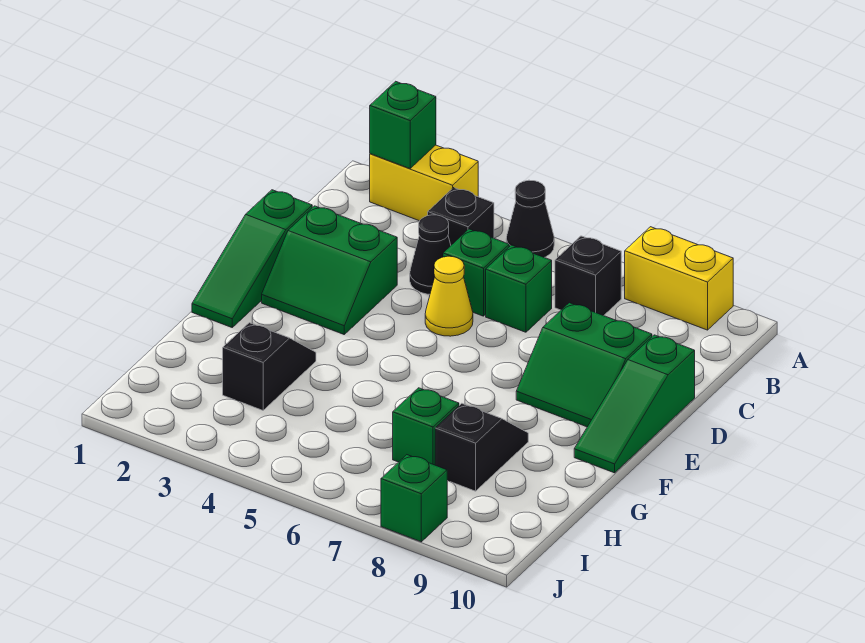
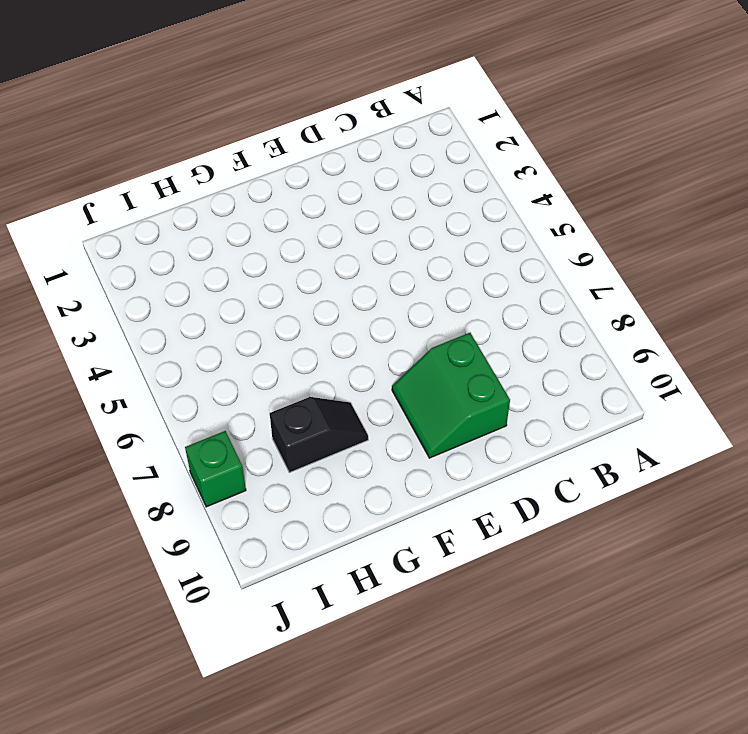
none -> yellow 1x2 brick [370,145,478,221]
none -> black 1x1 cone [506,180,554,257]
none -> yellow 1x2 brick [625,227,733,330]

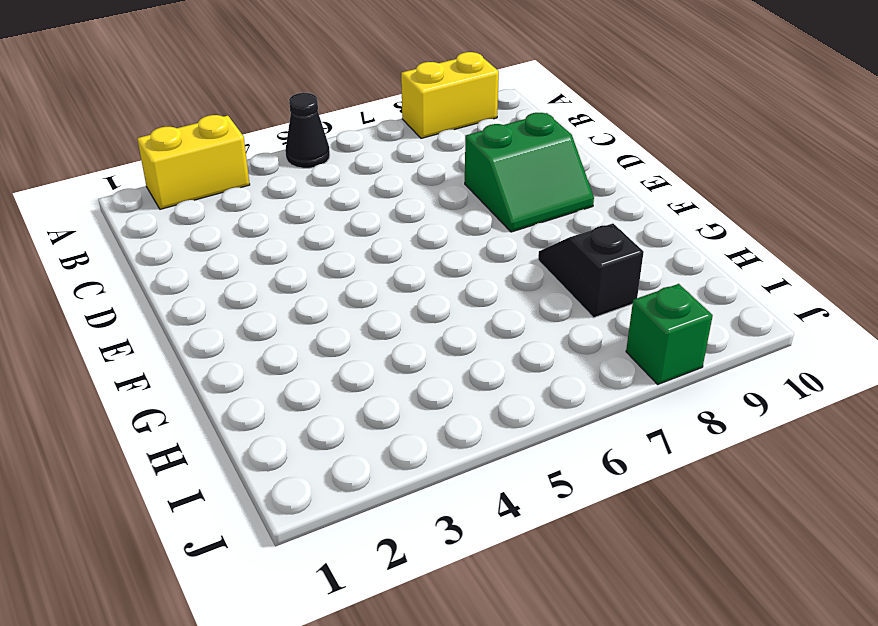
none -> black 1x1 brick [428,188,494,245]
none -> black 1x1 brick [555,236,621,316]
none -> black 1x1 cone [410,215,451,294]

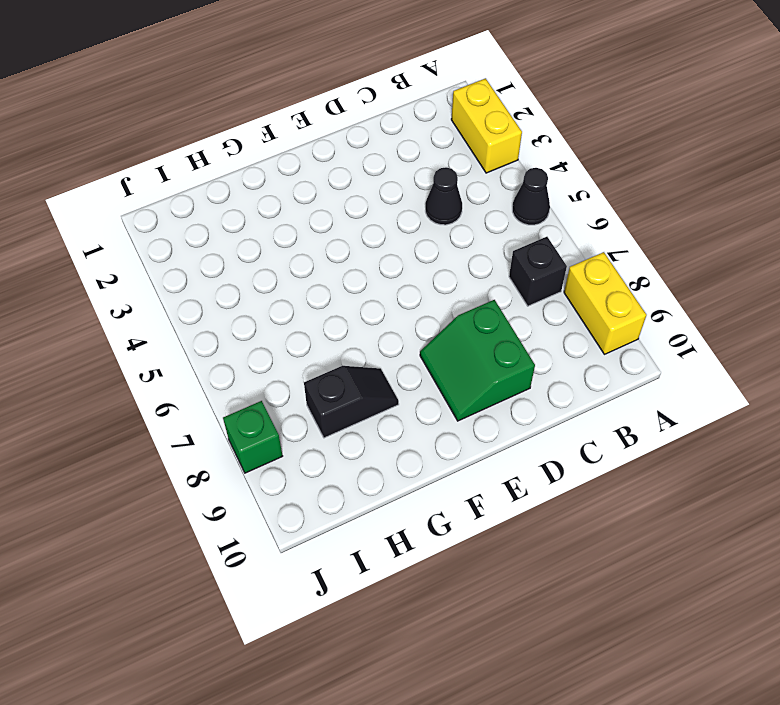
none -> black 1x1 brick [428,188,494,245]
none -> green 1x1 brick [443,229,509,316]
none -> green 1x1 brick [486,245,552,332]

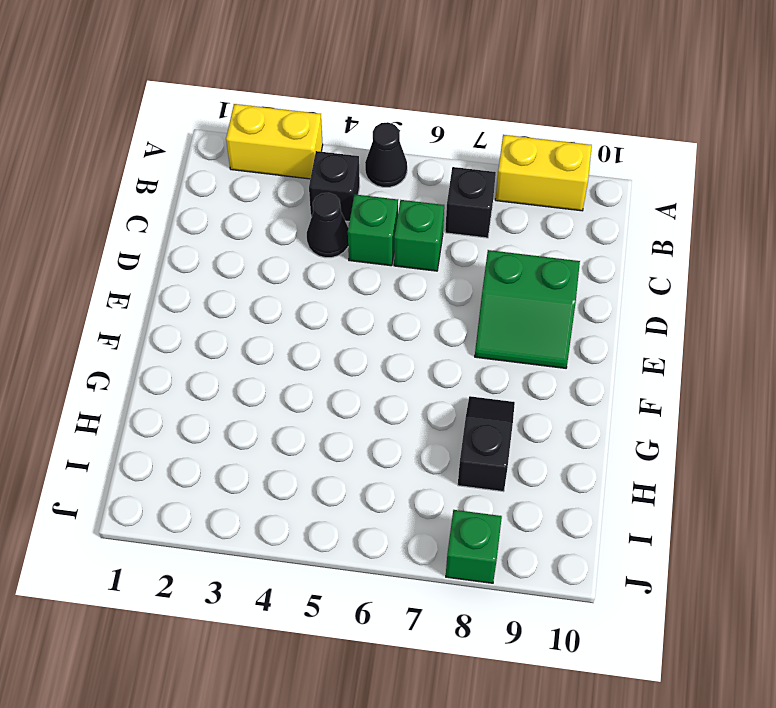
none -> green 1x3 slope [192,190,312,327]
none -> green 2x2 slope [262,206,397,334]
none -> yellow 1x1 cone [425,256,473,336]

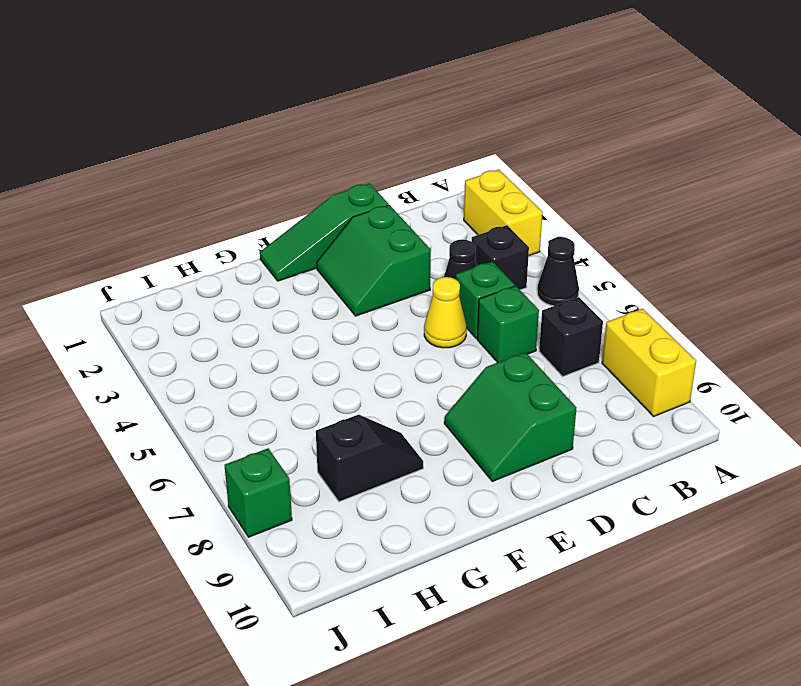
none -> green 1x3 slope [574,335,695,473]
none -> black 1x2 slope [223,323,316,410]
none -> green 1x1 brick [393,388,459,465]

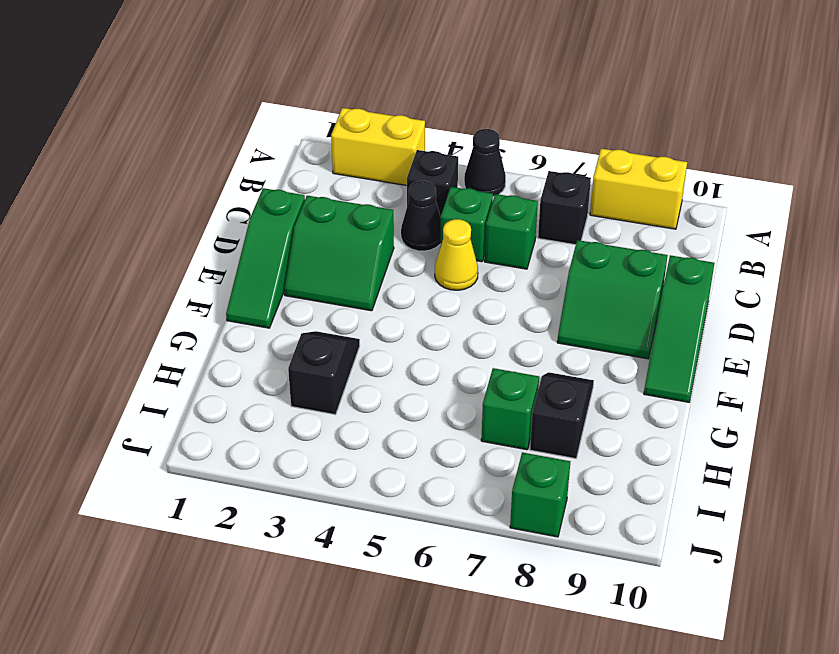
none -> green 1x1 brick [370,81,436,169]

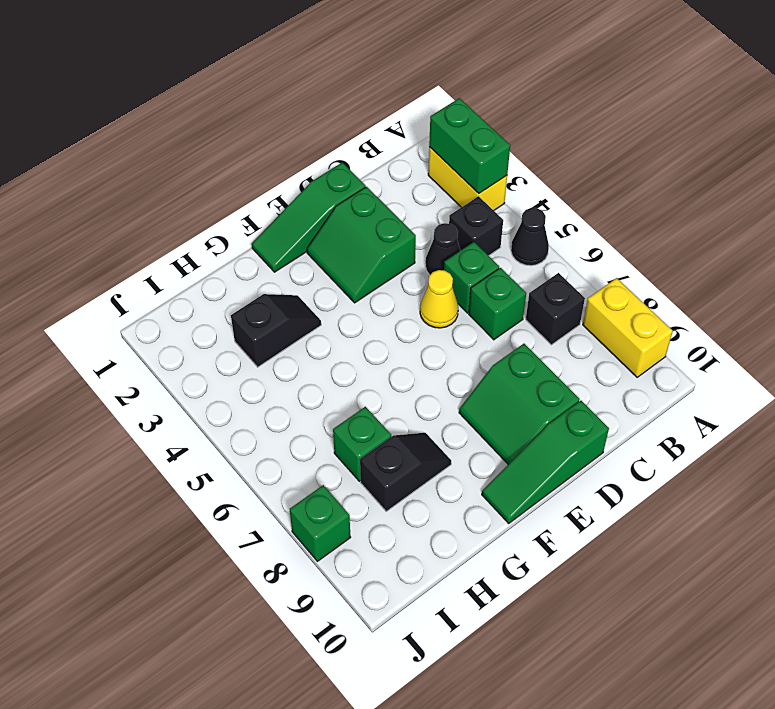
green 1x2 brick [429,98,510,193] -> green 1x1 brick [370,81,436,169]

